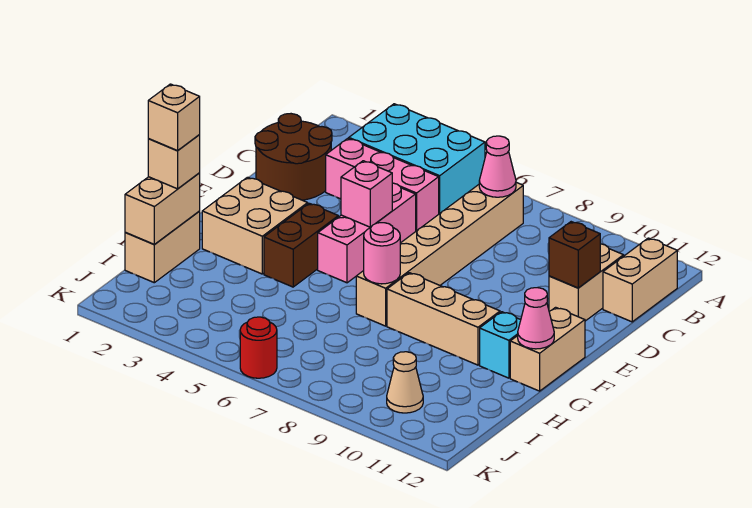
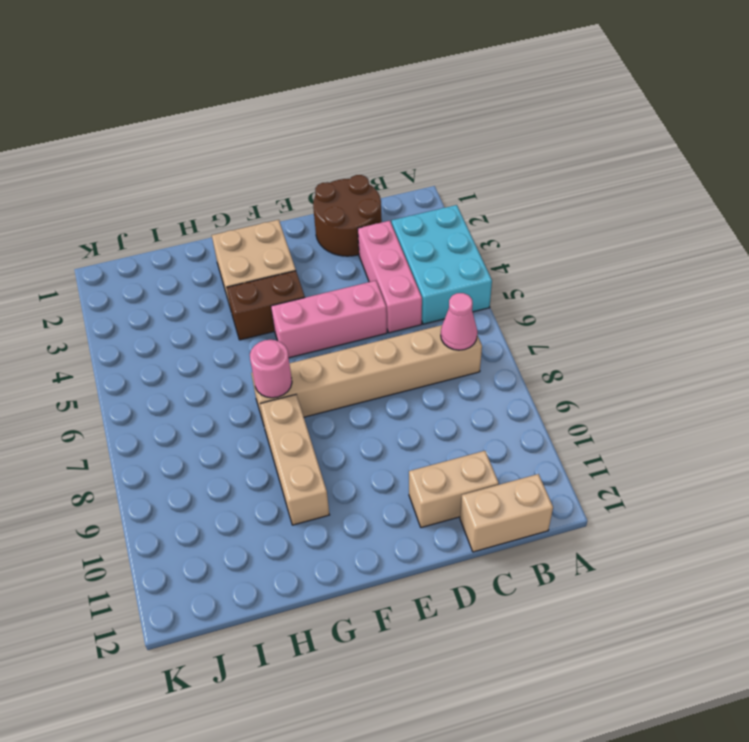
none -> tan 1x2 brick [510,307,585,391]
none -> cyan 1x1 brick [480,312,521,378]
none -> tan 1x2 brick [125,211,200,283]

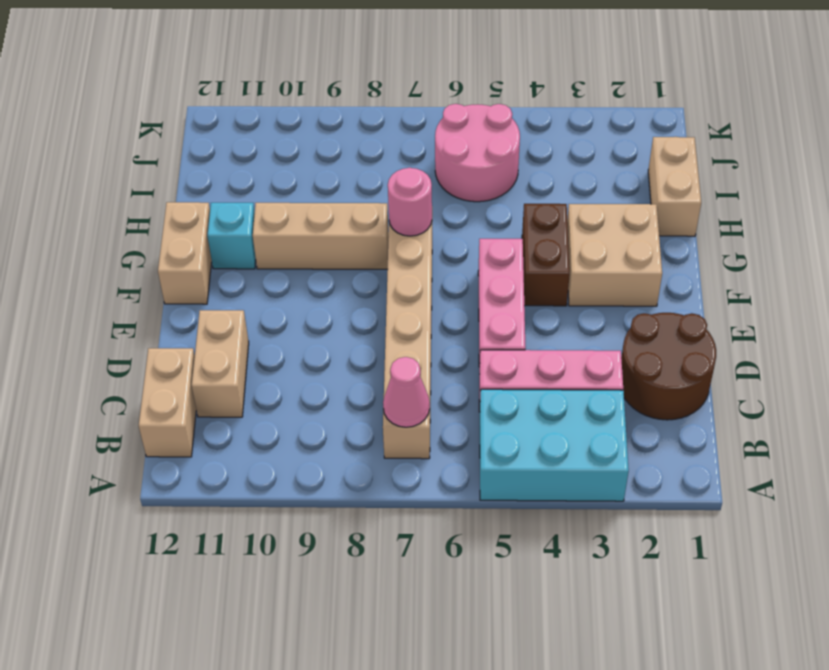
pink 2x2 round brick [435,104,520,202] -> none
none -> tan 1x1 cone [387,352,423,413]
none -> red 1x1 round brick [240,317,277,378]
none -> brown 1x1 brick [549,222,600,288]

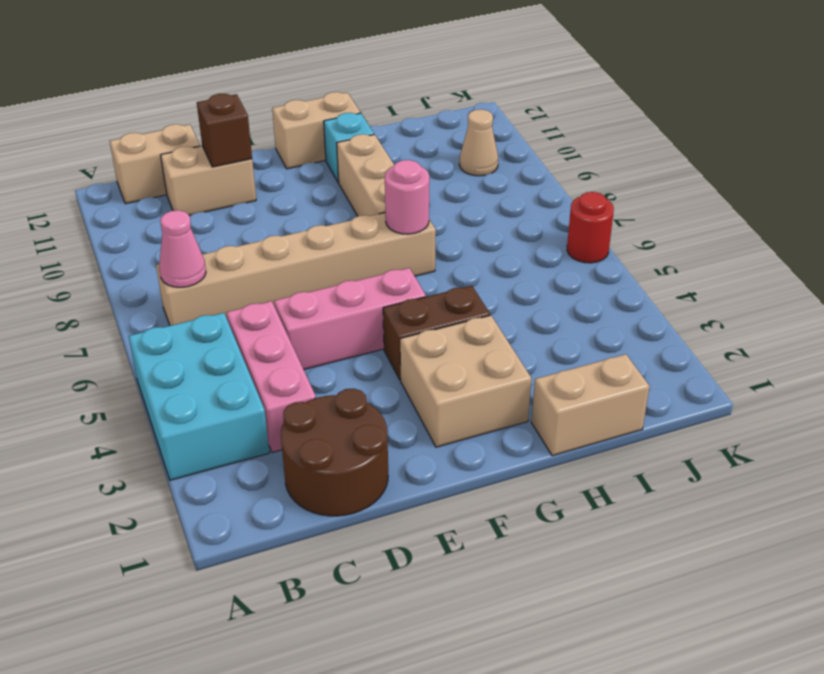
none -> pink 1x1 brick [341,161,392,227]
none -> pink 1x1 cone [518,288,554,349]
none -> tan 1x2 brick [125,173,200,245]

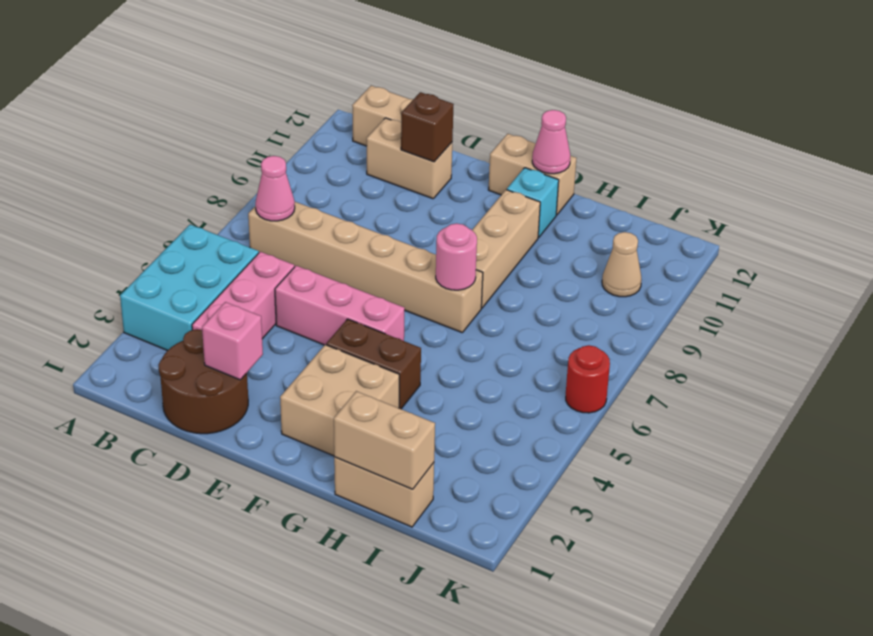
pink 1x1 brick [202,302,263,380] -> pink 1x1 brick moved to [341,161,392,227]
none -> tan 1x1 brick [148,135,200,189]
none -> tan 1x1 brick [148,84,200,151]

